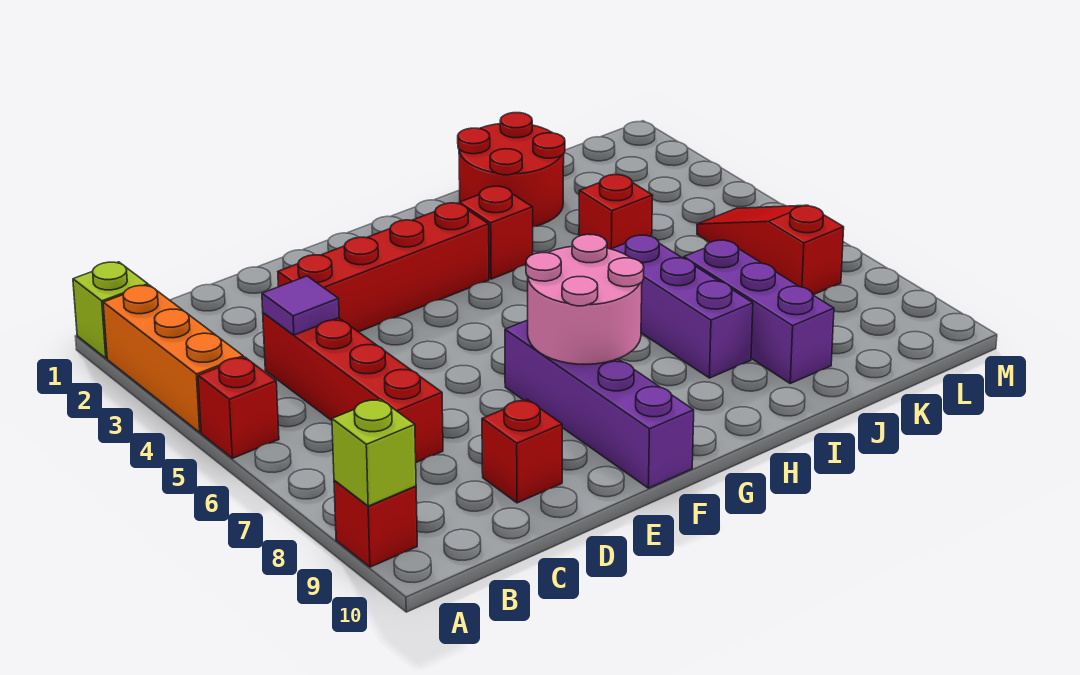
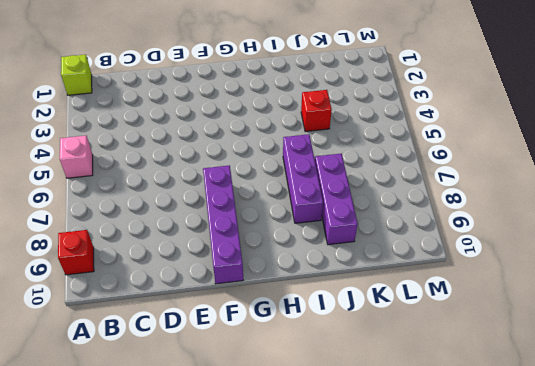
pink 1x1 brick [60,136,93,178] -> red 1x1 brick [198,357,279,458]
none -> orange 1x3 brick [103,285,243,433]
none -> red 1x4 brick [263,313,443,462]
none -> red 1x4 brick [278,203,489,332]

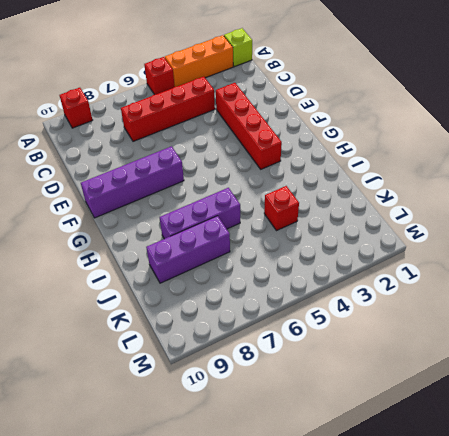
none -> red 1x1 brick [482,399,562,503]
none -> red 1x1 brick [459,186,533,279]
none -> red 2x2 round brick [458,113,565,227]

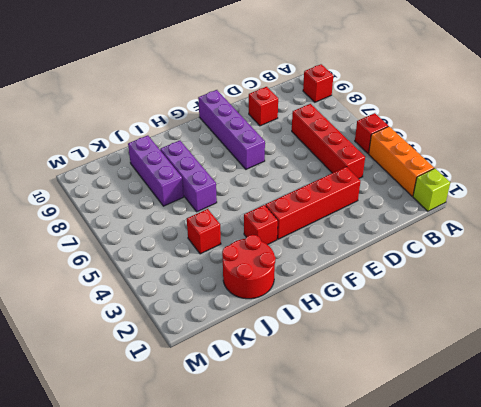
none -> red 1x3 slope [697,205,844,295]
none -> lime 1x1 brick [332,399,416,506]
none -> purple 1x1 tile [262,276,339,335]

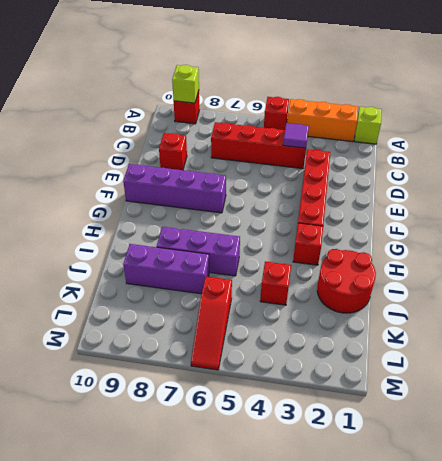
red 1x3 slope [191,277,232,370] -> red 1x3 slope turned to [697,205,844,295]
none -> pink 2x2 round brick [526,234,644,364]

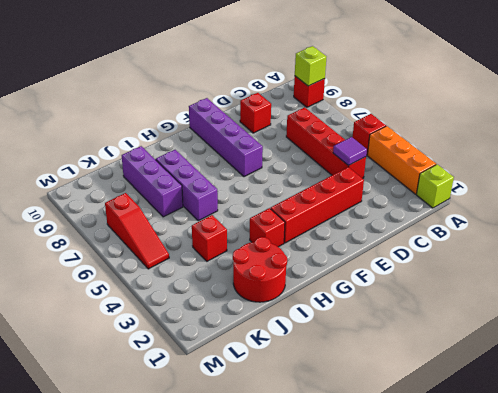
none -> pink 2x2 round brick [526,234,644,364]

